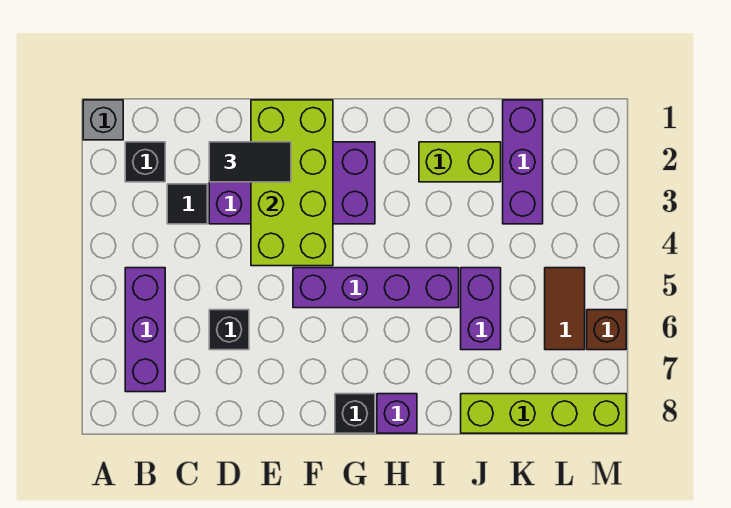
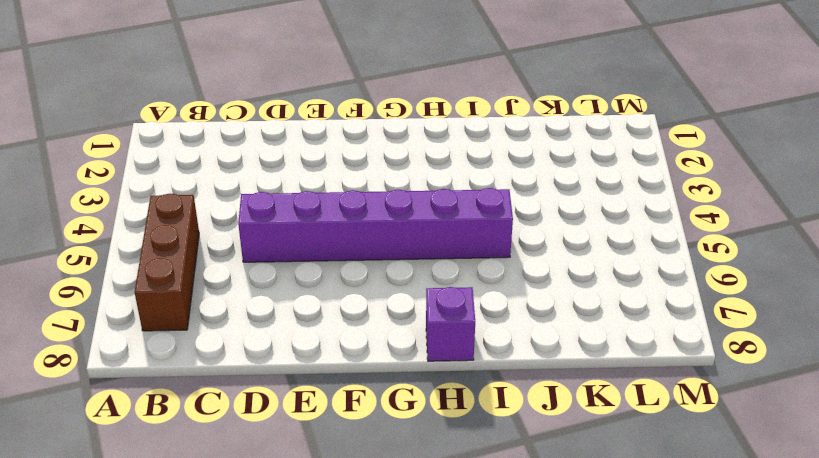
brown 1x3 brick [135,194,199,331] -> purple 1x3 brick [125,268,165,392]
purple 1x6 brick [238,188,513,262] -> purple 1x4 brick [293,268,459,308]
none -> grey 1x1 brick [83,100,123,140]
none -> black 1x1 brick [125,142,165,182]
none -> black 1x1 tile [167,184,207,224]

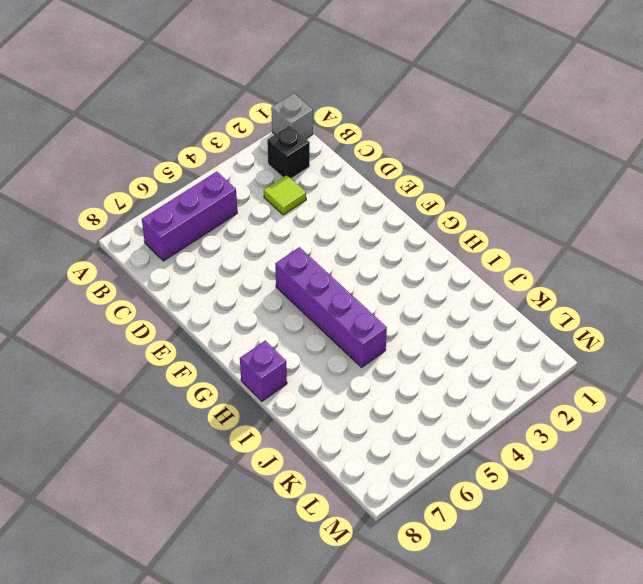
lime 1x1 tile [264,175,306,215] -> black 1x1 tile [167,184,207,224]
none -> purple 2x4 brick [209,142,375,224]
none -> black 1x1 brick [209,310,249,350]
none -> black 1x1 brick [335,394,375,433]

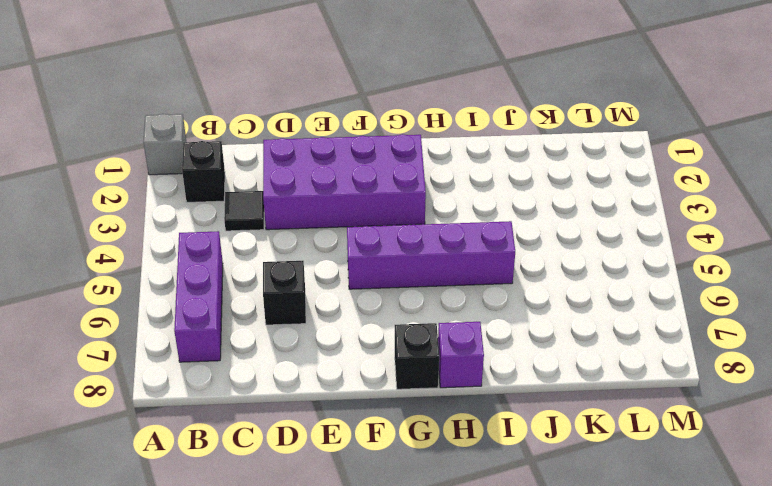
none -> lime 1x2 brick [419,142,501,182]
none -> purple 1x2 brick [461,268,501,350]
none -> lime 1x4 brick [461,394,626,433]

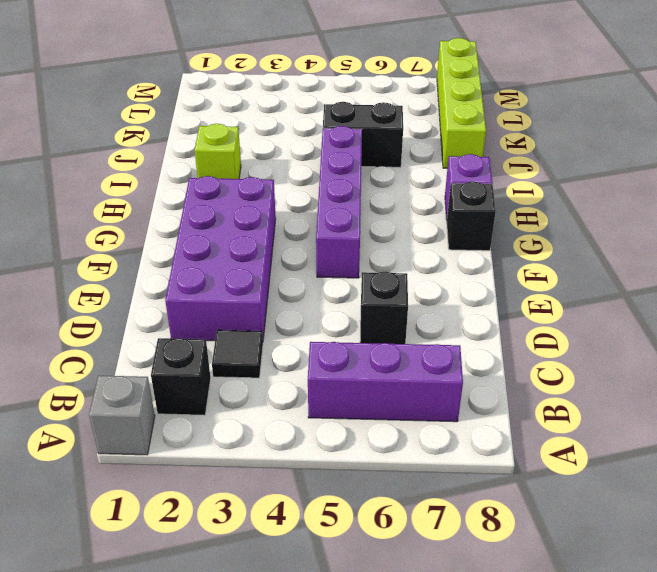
lime 1x1 brick [195,124,241,179] -> lime 1x2 brick [419,142,501,182]
black 1x2 brick [323,102,403,167] -> purple 1x2 brick [461,268,501,350]
none -> purple 1x3 brick [503,100,543,224]
none -> brown 1x2 tile [545,268,585,350]
none -> brown 1x1 brick [587,310,626,350]

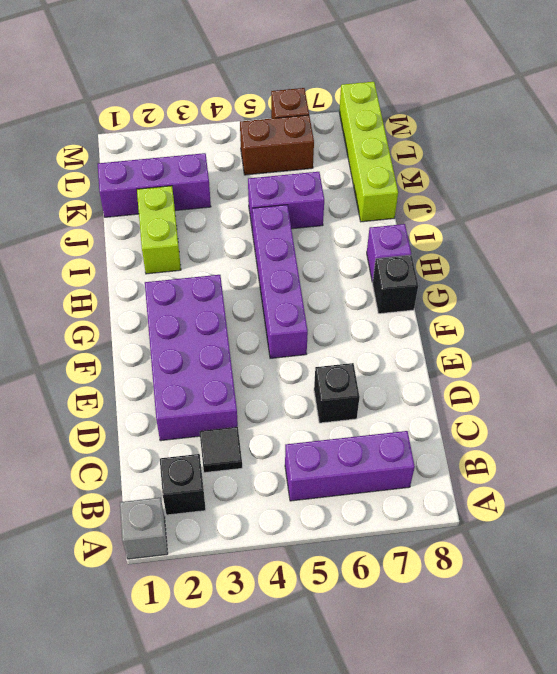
brown 1x2 brick [240,115,314,175] -> brown 1x2 tile [545,268,585,350]
none -> lime 2x4 brick [251,100,333,266]
none -> black 1x2 tile [209,142,291,182]

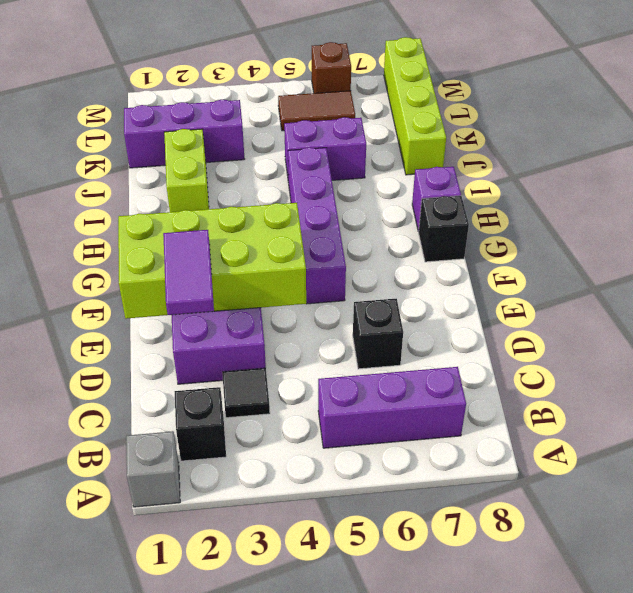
purple 1x2 tile [163,230,214,315] -> black 1x2 tile [209,142,291,182]

